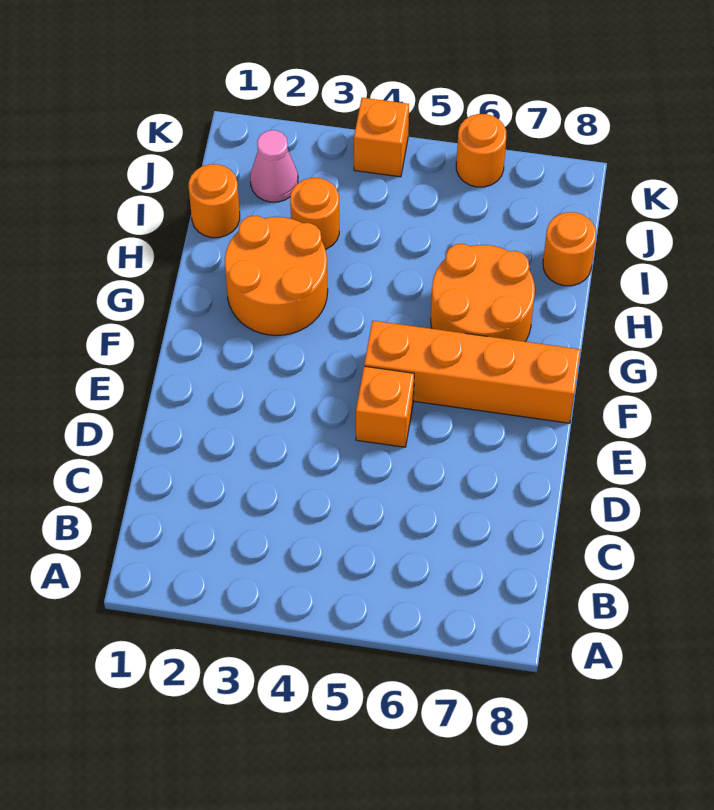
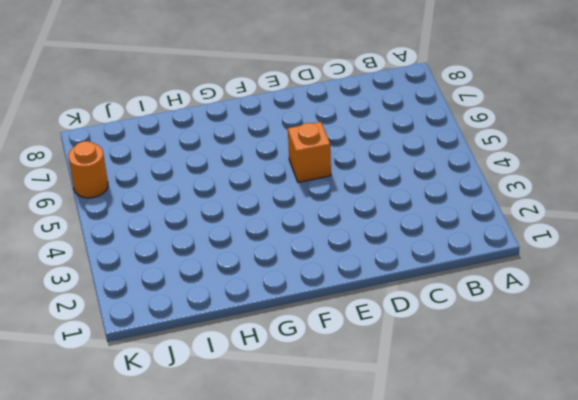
none -> orange 1x4 brick [364,321,580,423]
none -> orange 2x2 round brick [225,216,328,336]

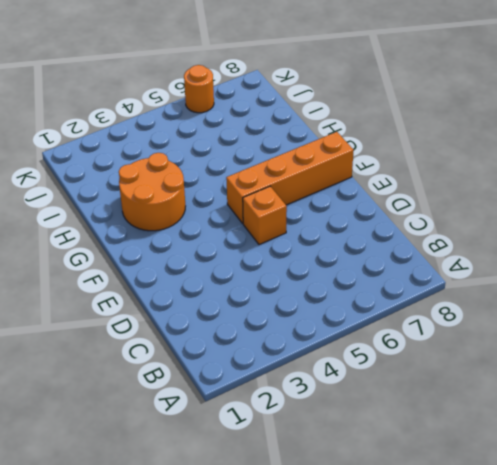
none -> orange 2x2 round brick [431,244,535,342]
none -> orange 1x1 round brick [189,164,240,238]

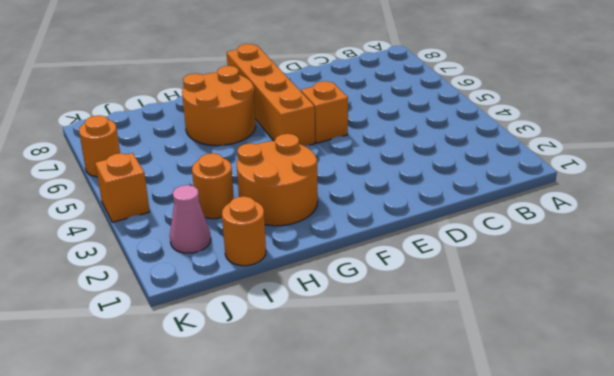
none -> orange 1x1 round brick [543,212,596,286]

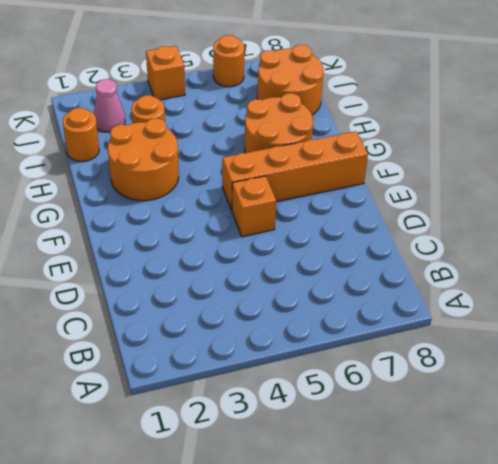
orange 2x2 round brick [257,45,324,115] -> orange 1x1 round brick [543,212,596,286]

